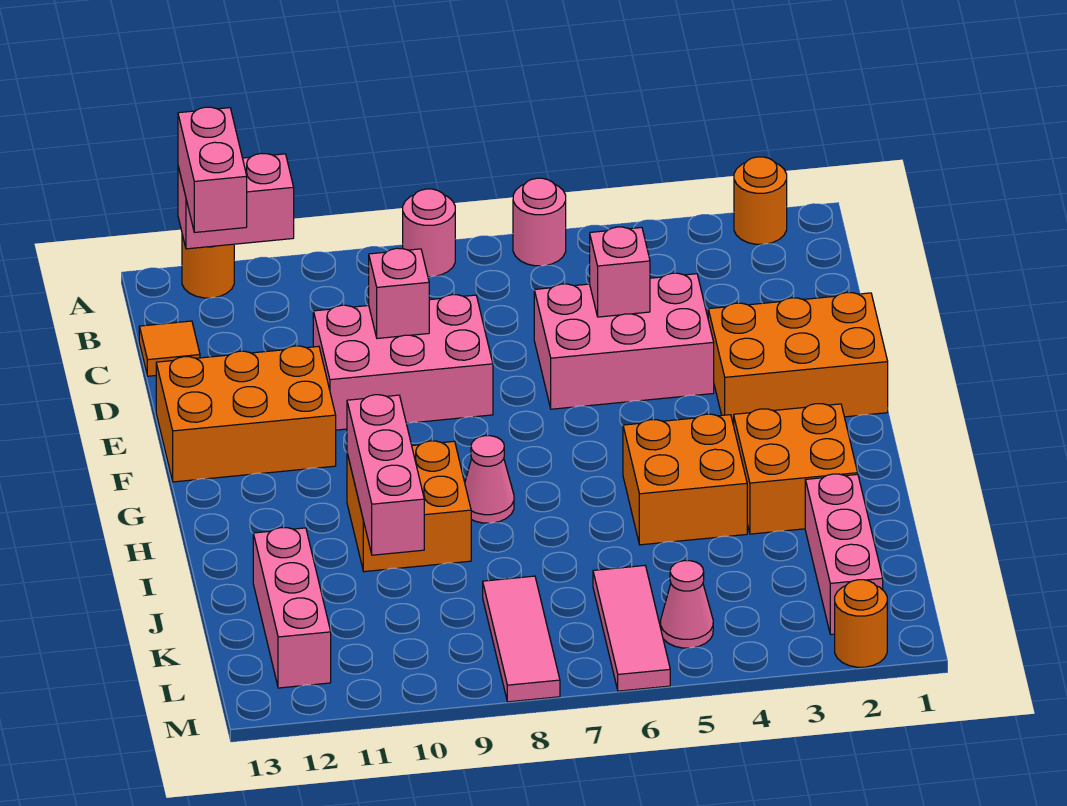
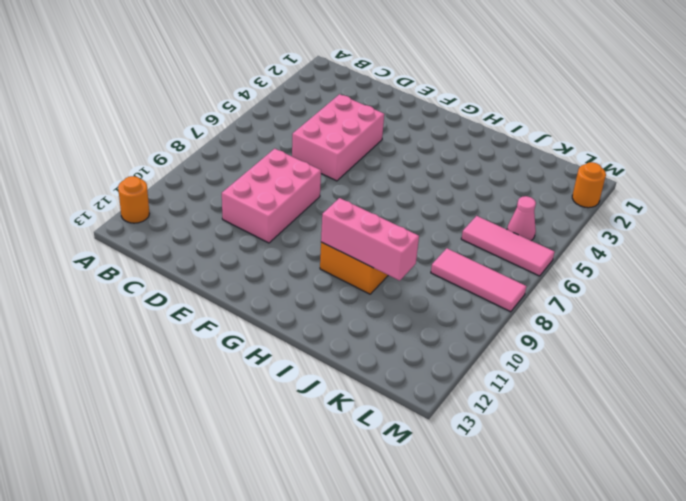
none -> orange 1x1 round brick [734,157,787,244]
none -> pink 1x1 round brick [513,178,566,266]
none -> pink 1x1 round brick [403,189,455,277]

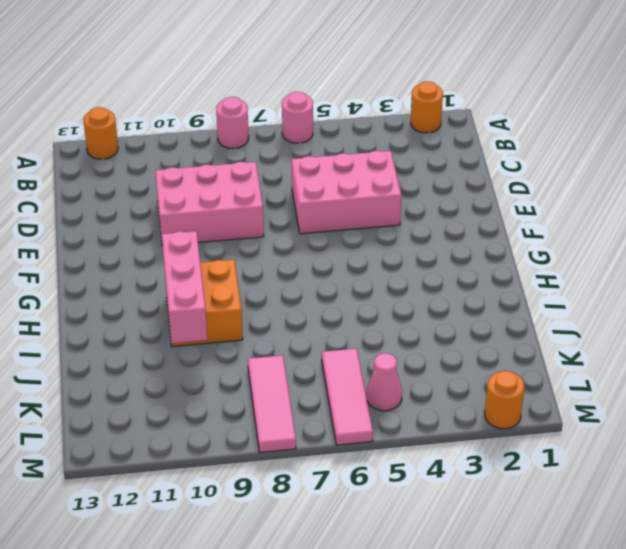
none -> orange 1x1 tile [139,321,200,376]
none -> orange 2x3 brick [708,292,888,425]
none -> orange 2x3 brick [156,346,336,482]

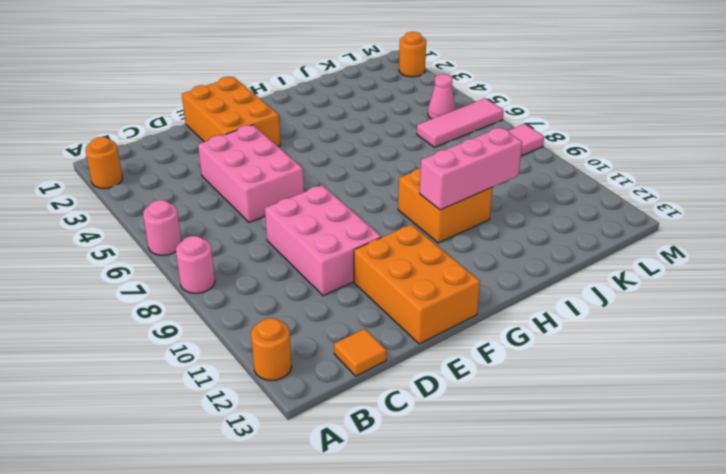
none -> orange 2x2 brick [734,404,858,534]
none -> orange 2x2 brick [623,414,747,545]
none -> pink 1x1 cone [465,436,514,523]

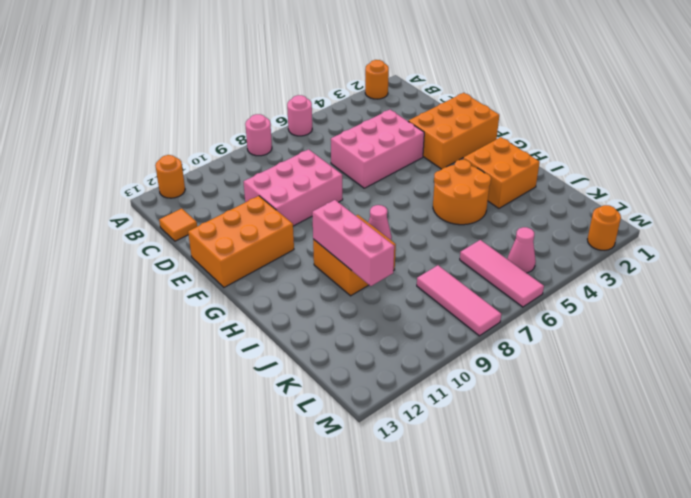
orange 2x2 round brick [433,159,491,225] -> orange 2x2 brick [623,414,747,545]
none -> pink 1x3 brick [805,474,883,634]
none -> pink 1x3 brick [253,528,331,688]
none -> pink 1x2 brick [178,153,294,249]

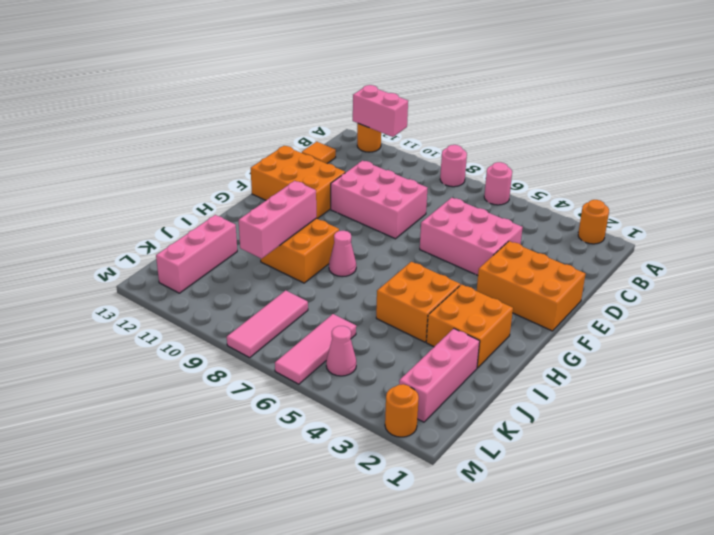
none -> pink 1x1 brick [590,227,650,317]
none -> pink 1x1 brick [369,248,429,338]
none -> pink 1x2 brick [178,107,247,232]

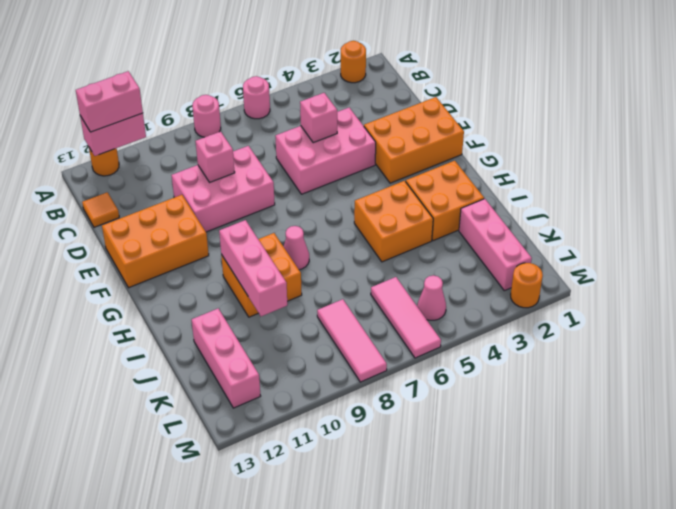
pink 1x2 brick [76,71,143,132] -> pink 1x2 brick turned to [178,107,247,232]

